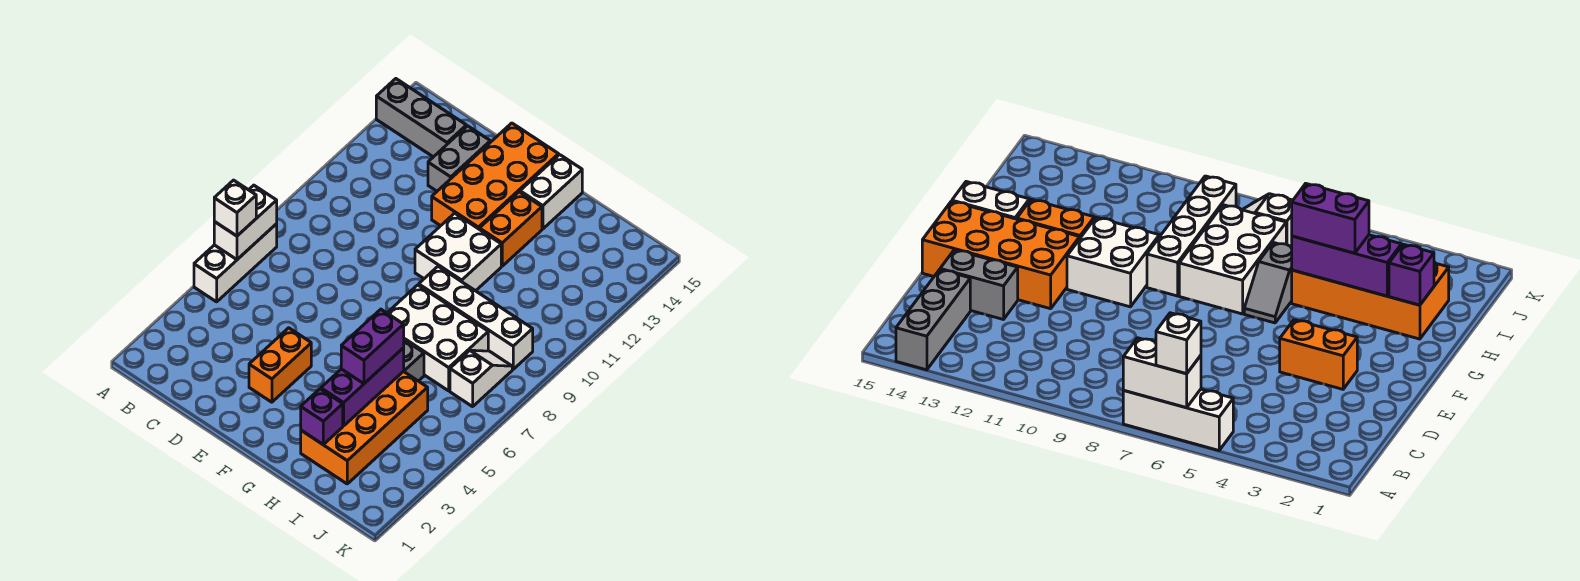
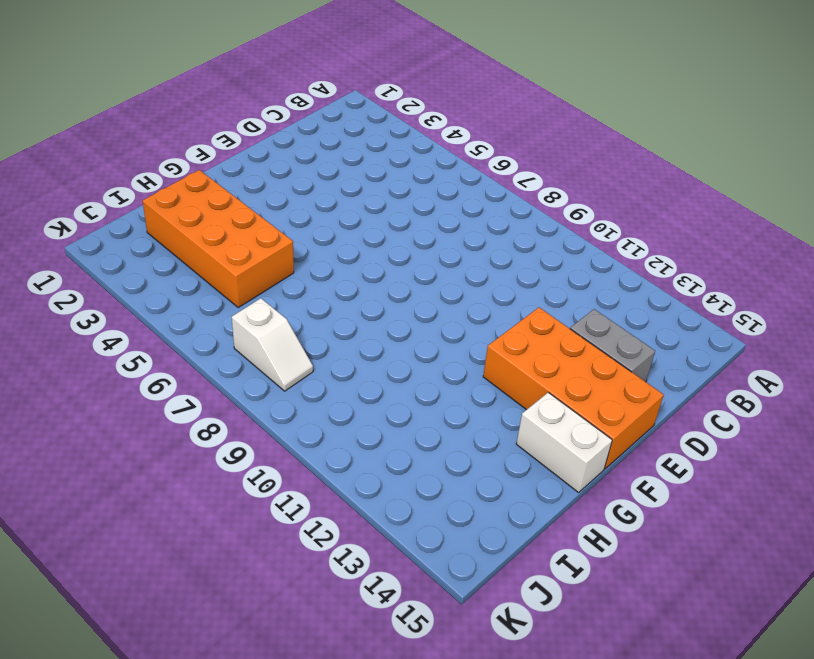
none -> white 1x3 brick [194,224,277,302]
none -> grey 1x3 brick [376,79,466,157]
none -> orange 1x2 brick [249,328,311,402]

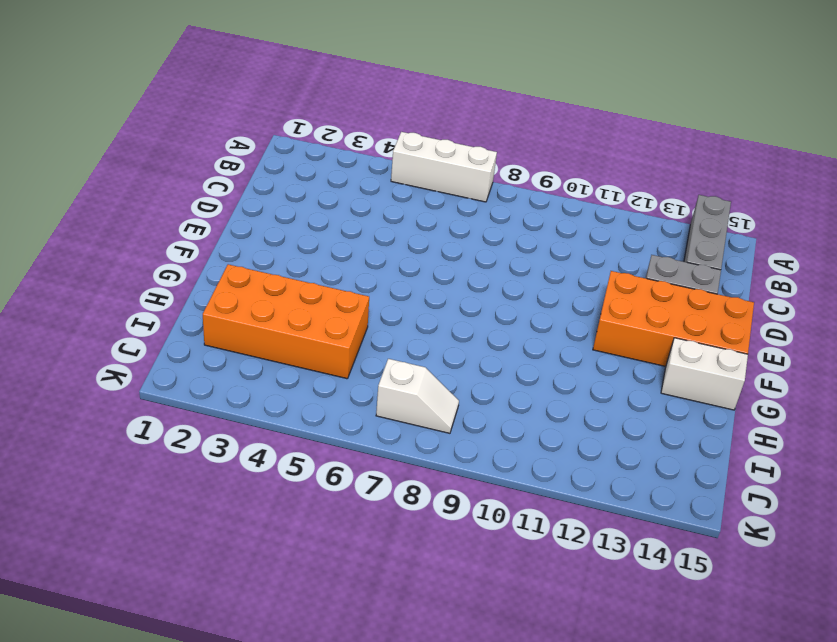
none -> orange 1x2 brick [249,328,311,402]
none -> white 2x2 brick [415,213,501,291]
none -> grey 1x2 slope [404,340,424,381]

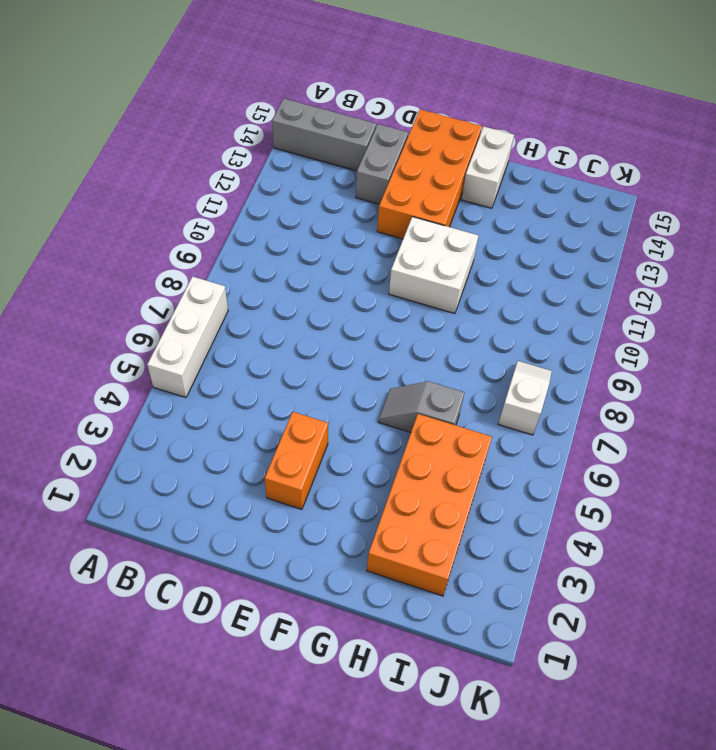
none -> white 2x3 brick [387,285,488,391]
none -> white 1x4 brick [419,266,533,369]
none -> orange 1x2 brick [480,192,542,266]

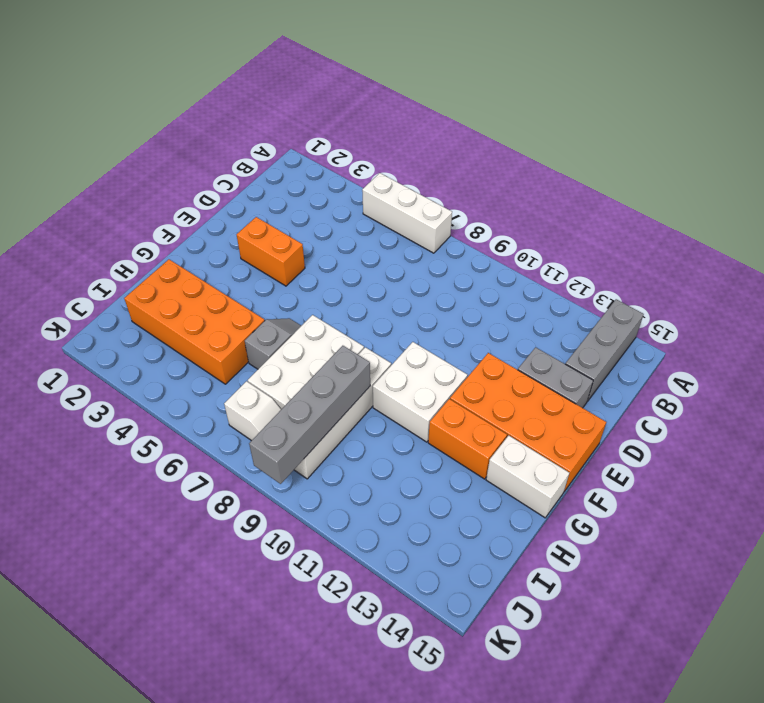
grey 1x4 brick [249,346,370,484] -> none
none -> white 1x2 brick [214,185,277,260]
none -> purple 1x1 brick [301,389,343,444]
none -> purple 1x3 brick [321,348,404,426]

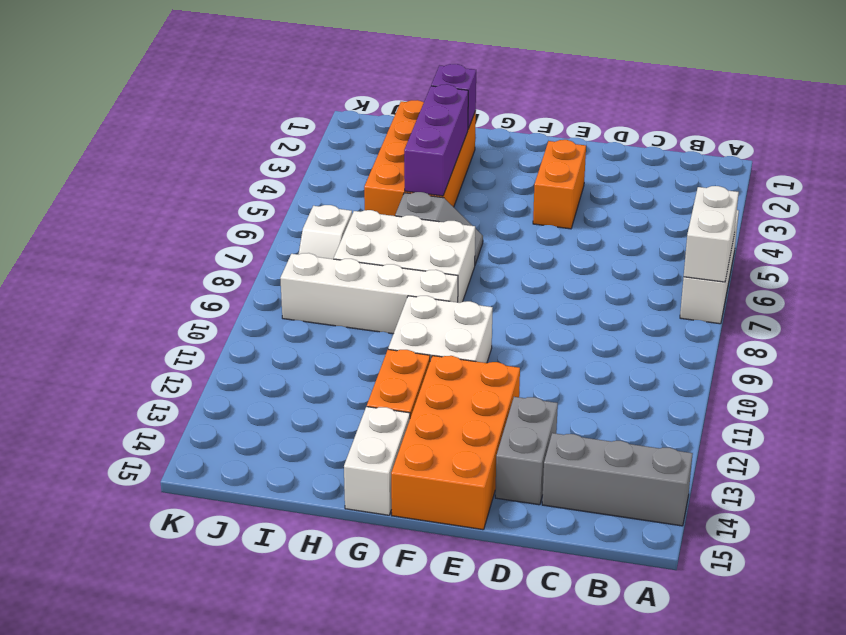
none -> white 1x1 brick [214,180,256,236]
none -> purple 1x2 brick [341,309,404,384]

